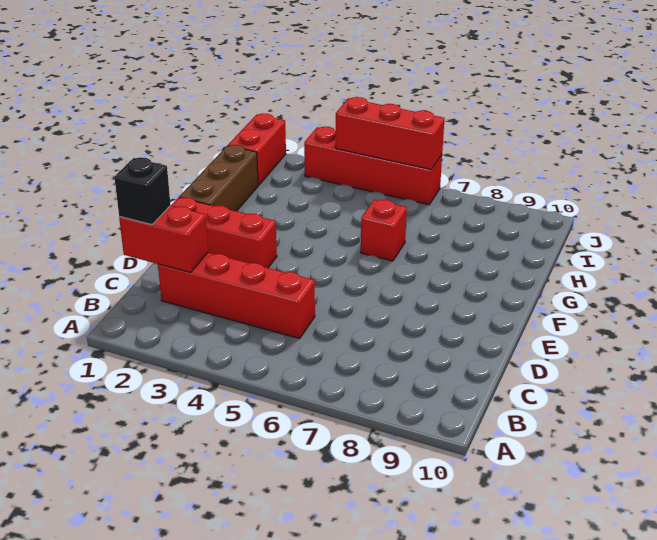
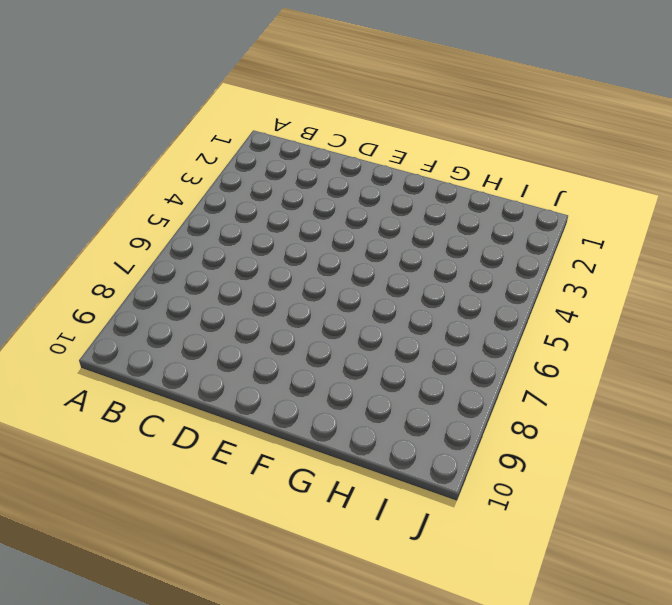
none -> red 1x4 brick [158,253,315,339]
none -> red 1x3 brick [171,197,277,268]

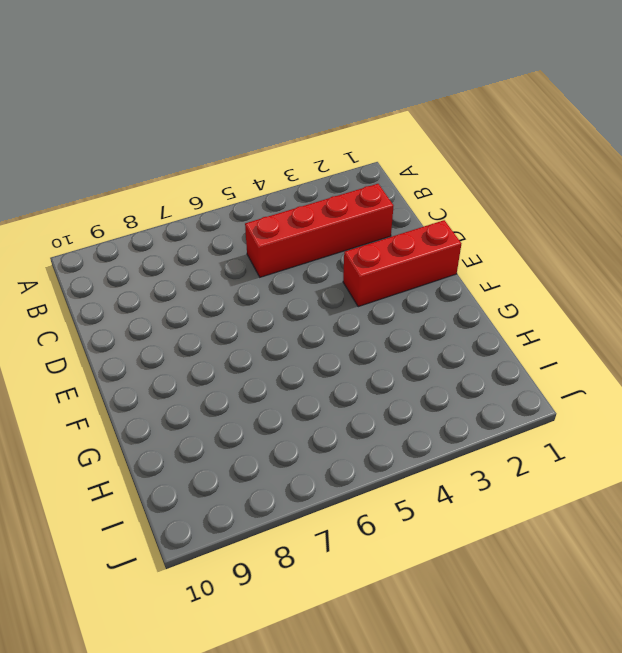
none -> brown 1x3 brick [179,145,258,211]
none -> red 1x1 brick [361,199,407,261]

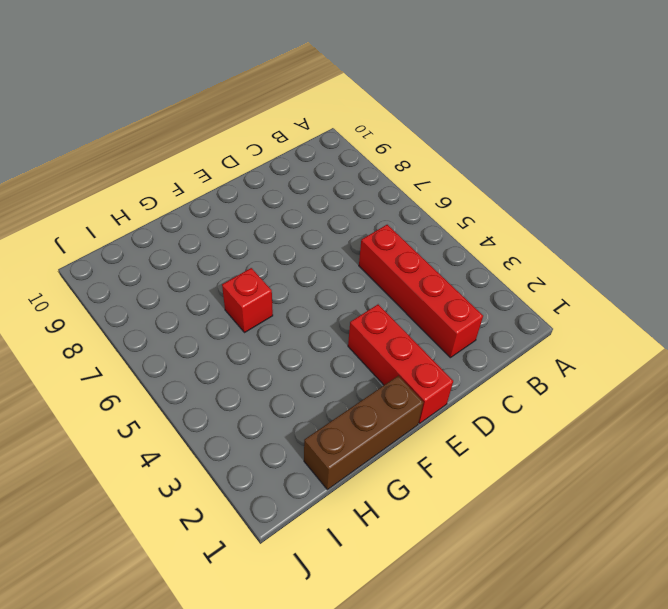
none -> red 1x2 brick [228,113,286,186]
none -> red 1x4 brick [304,126,442,205]

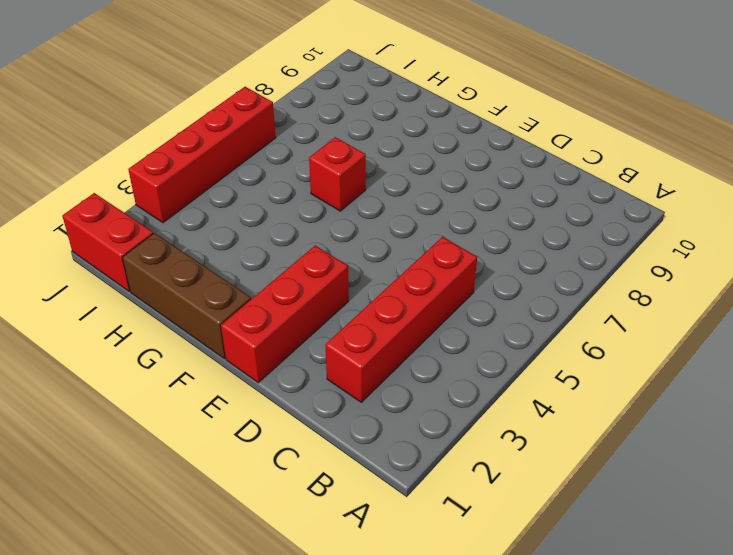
none -> red 1x2 brick [119,205,208,272]
none -> red 1x3 brick [336,97,445,170]

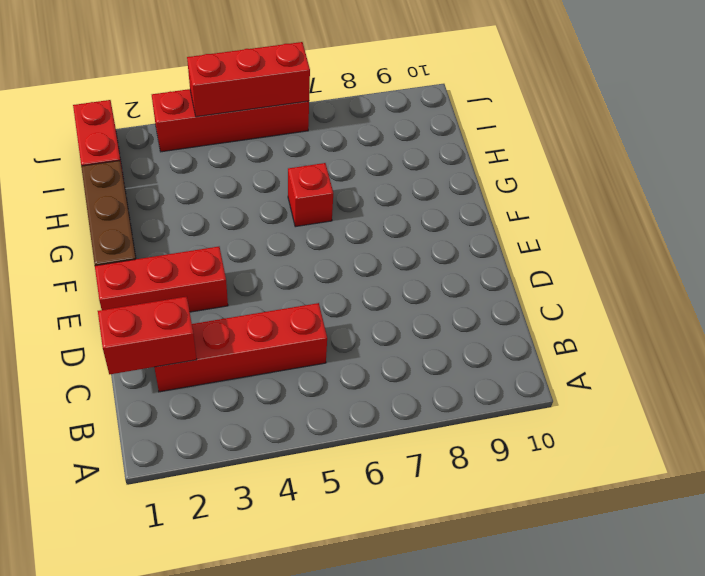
none -> black 1x1 brick [114,157,171,225]

